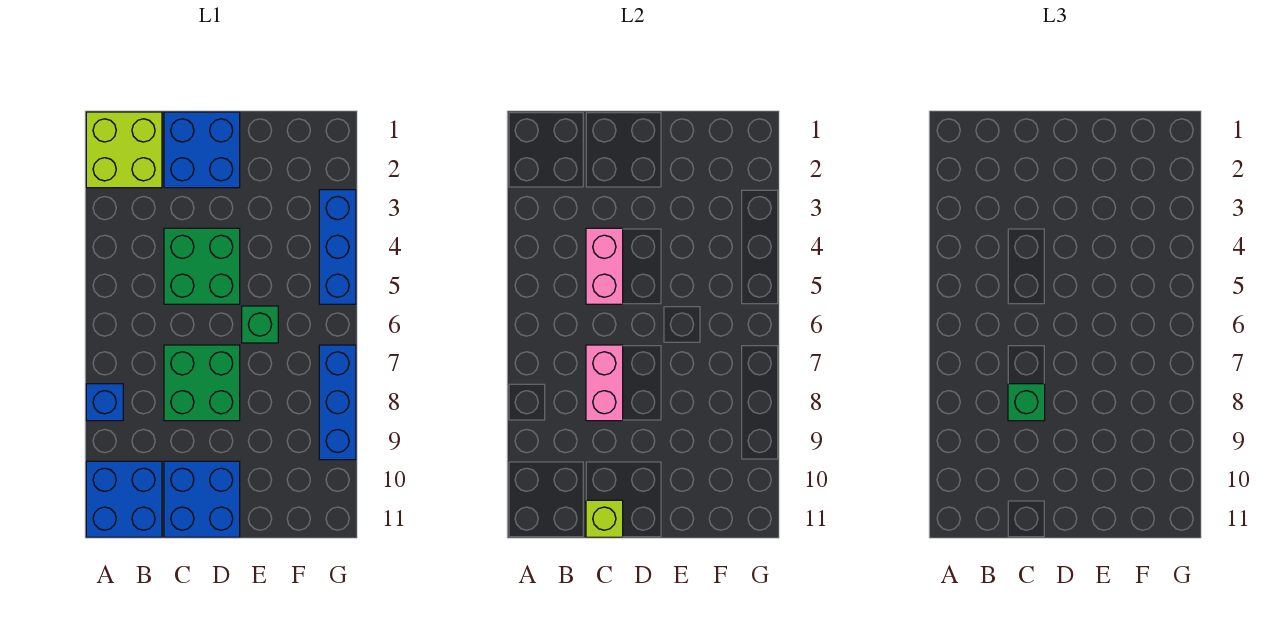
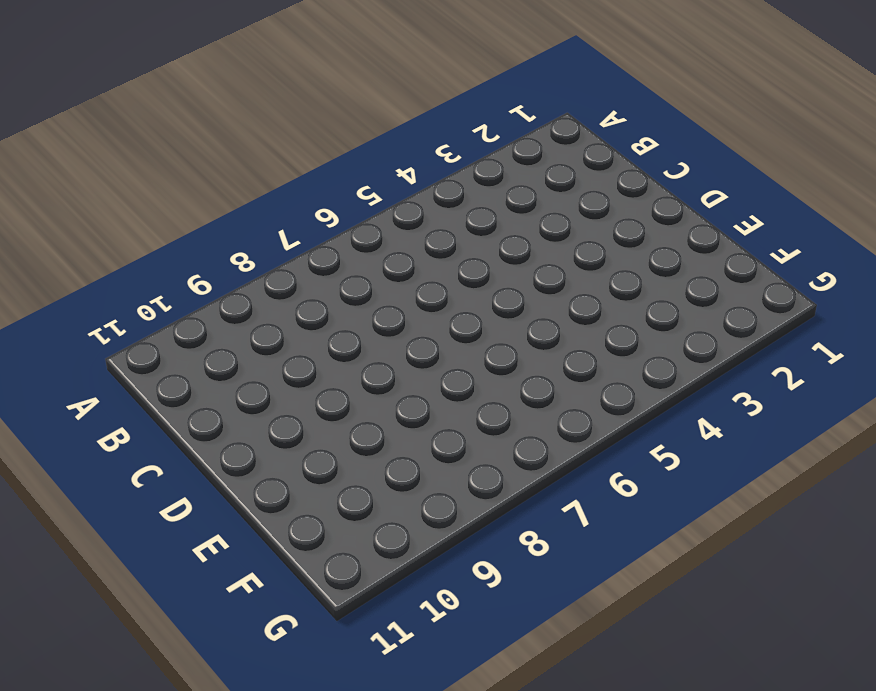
none -> lime 2x2 brick [86,112,162,188]
none -> blue 1x1 brick [86,384,123,421]
none -> blue 2x2 brick [86,461,162,537]

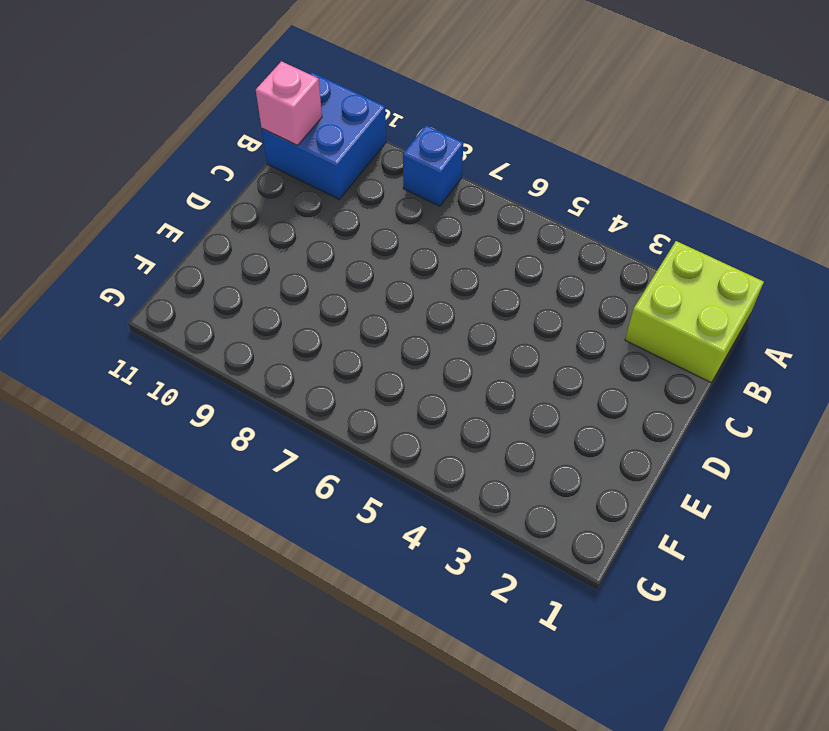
pink 1x1 brick [256,61,322,145] -> none
none -> blue 2x2 brick [164,112,240,188]
none -> green 2x2 brick [164,228,240,304]
none -> green 2x2 brick [164,345,240,421]

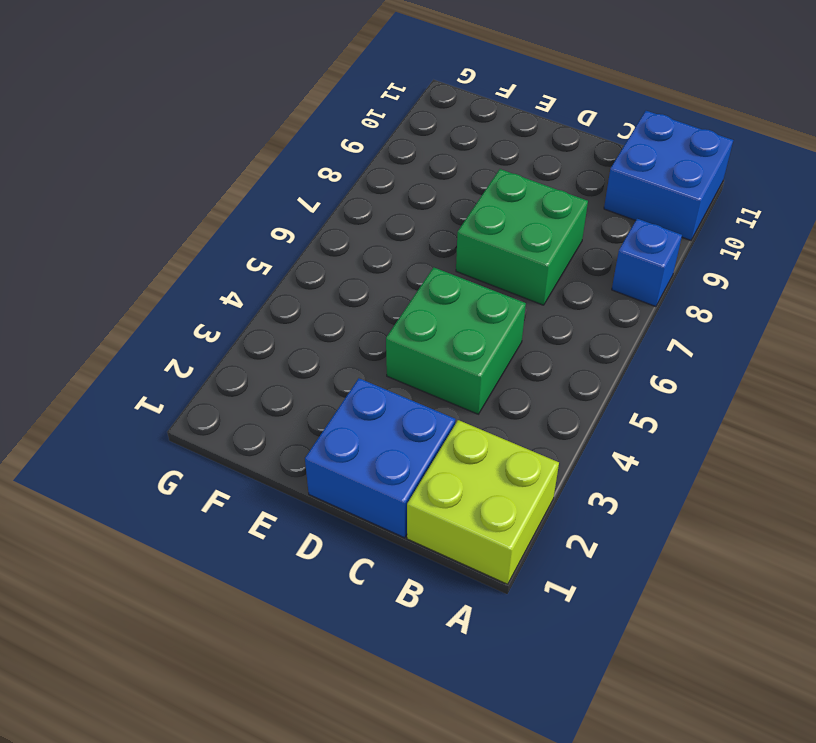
none -> blue 2x2 brick [164,461,240,537]
none -> green 1x1 brick [242,306,278,343]
none -> blue 1x3 brick [319,190,356,304]

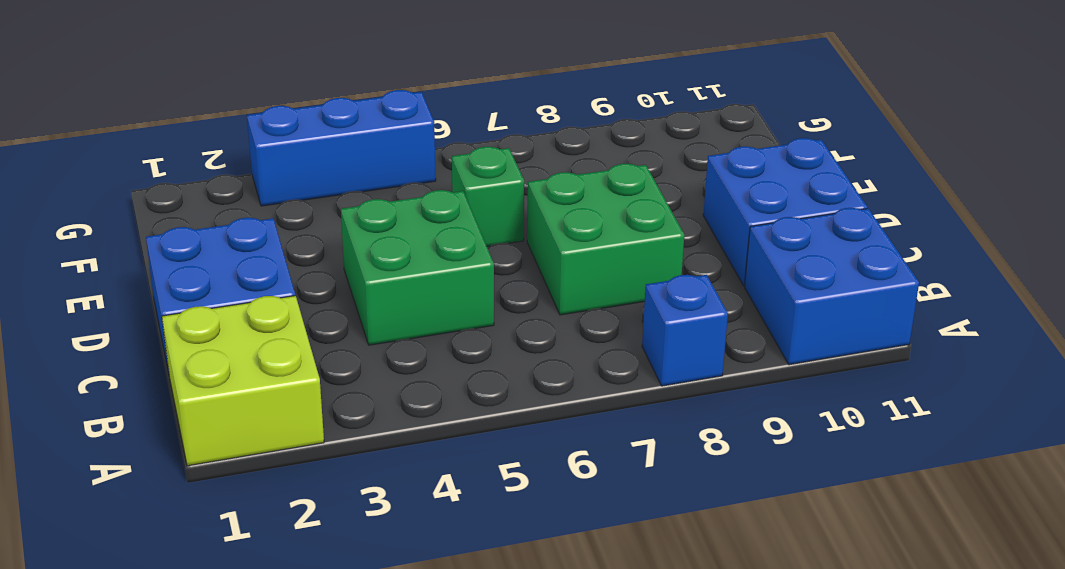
none -> blue 1x3 brick [319,345,356,460]
none -> pink 1x2 brick [586,228,623,304]
none -> pink 1x2 brick [586,345,623,421]

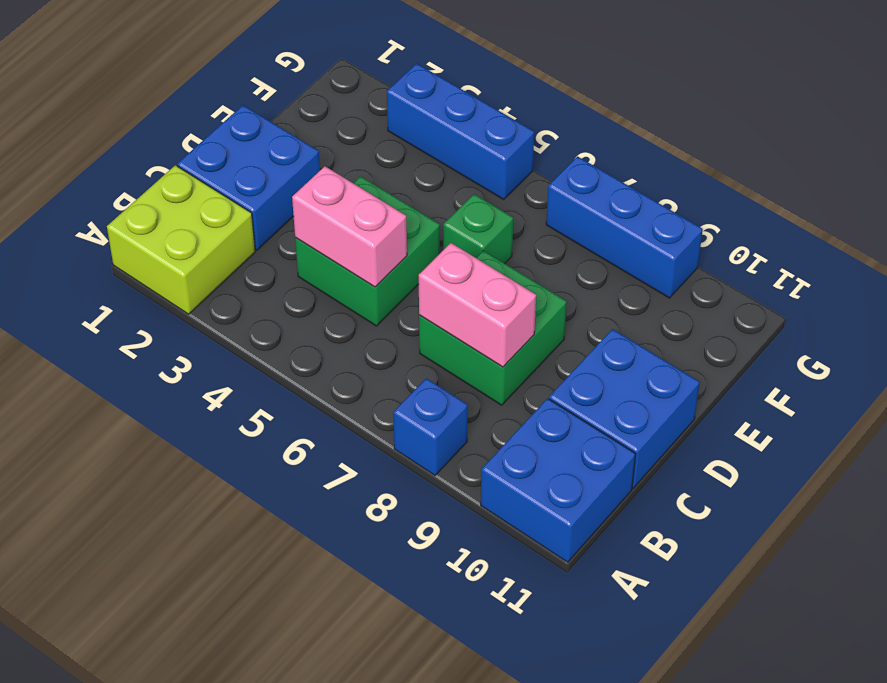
none -> lime 1x1 brick [586,500,623,537]
none -> green 1x1 brick [1008,384,1045,421]

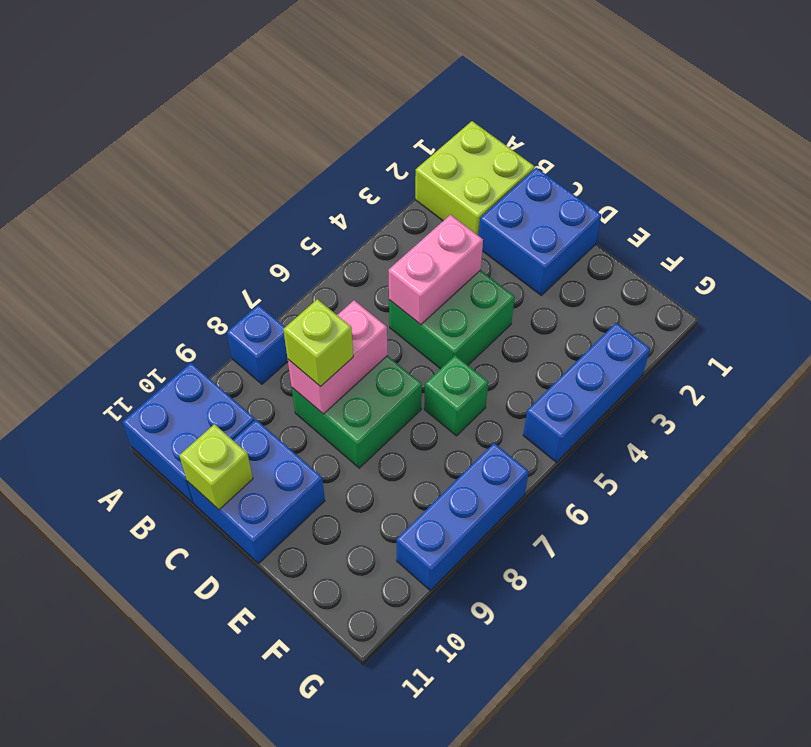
lime 1x1 brick [283,299,353,387] -> green 1x1 brick [1008,384,1045,421]

